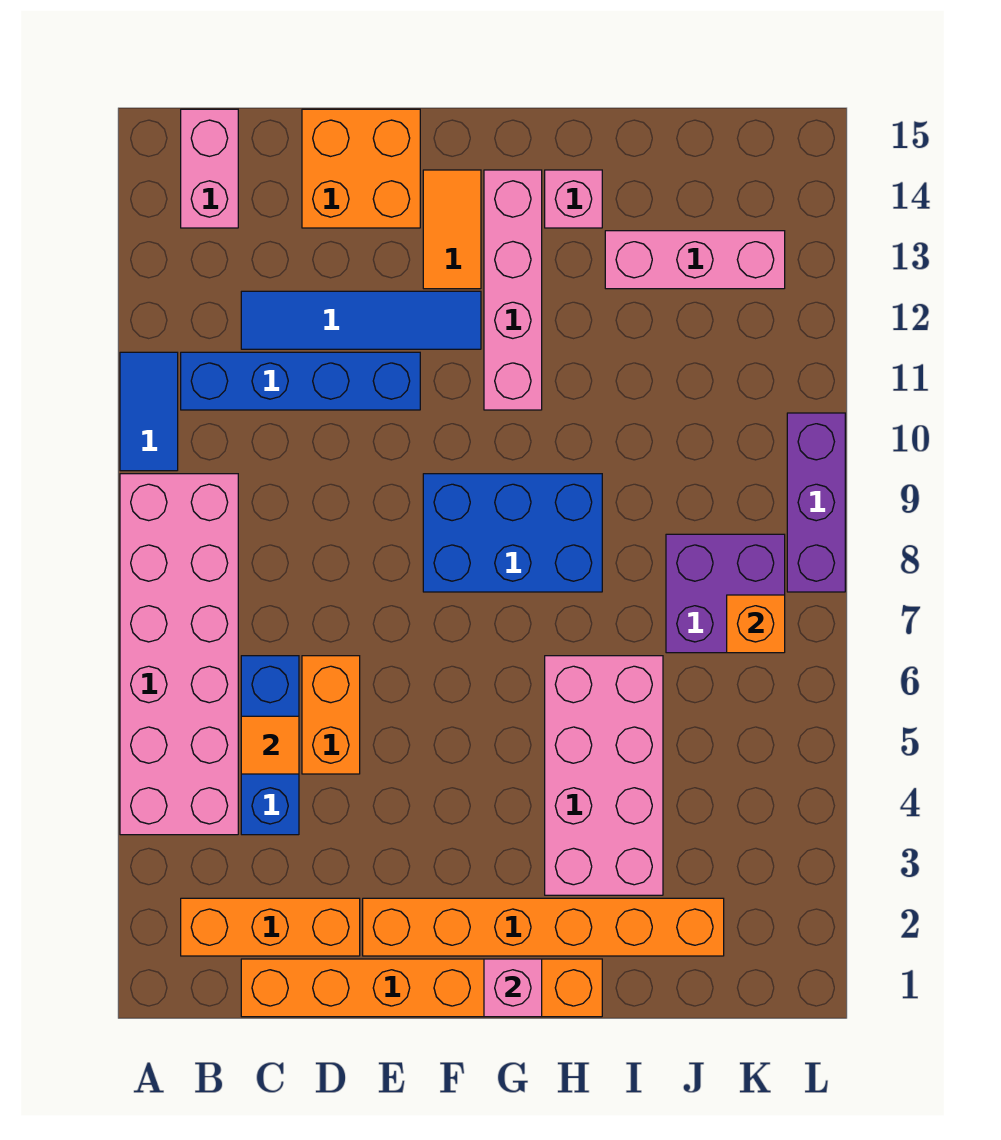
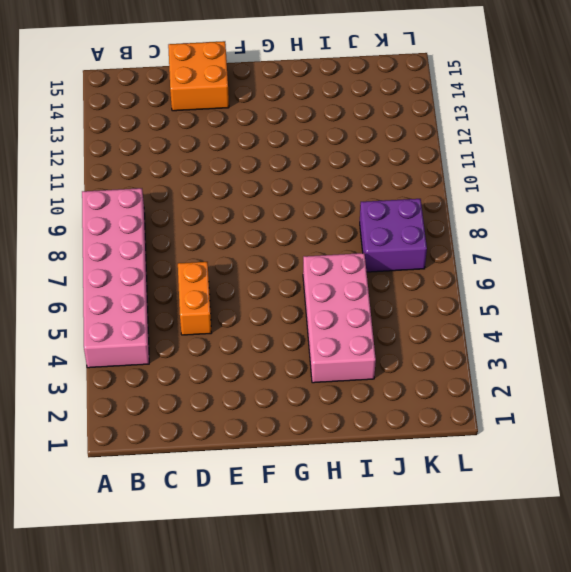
none -> blue 1x2 tile [120,352,178,471]
none -> orange 1x3 brick [181,898,360,956]
none -> blue 1x4 brick [181,352,420,410]

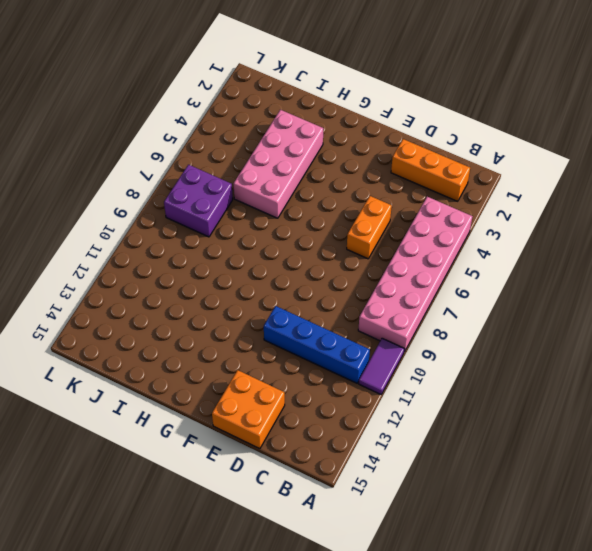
purple 1x2 tile [359,338,405,394] -> blue 1x2 tile [120,352,178,471]
none -> pink 1x2 brick [181,109,238,228]
none -> orange 1x6 brick [241,959,602,1017]
none -> blue 1x3 brick [241,656,299,835]

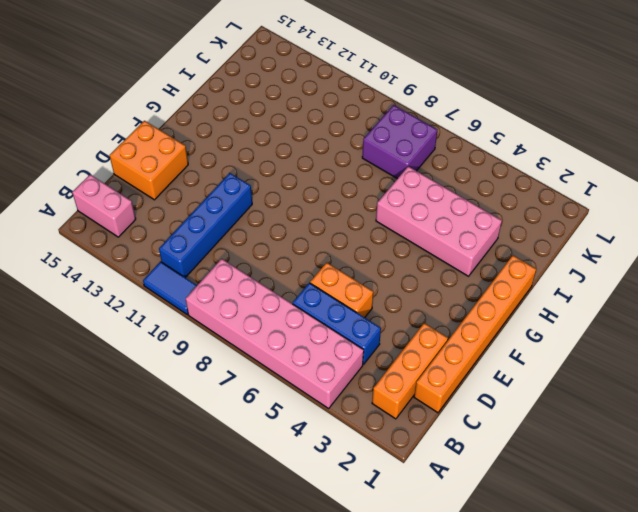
none -> blue 1x4 tile [241,291,481,349]
none -> orange 1x6 brick [363,898,724,956]
none -> blue 2x3 brick [423,474,602,592]

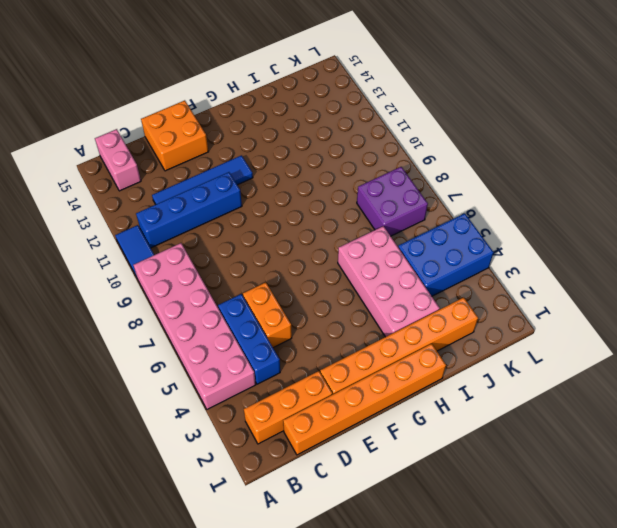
blue 2x3 brick [398,213,494,296] -> blue 2x3 brick moved to [423,474,602,592]
none -> orange 1x2 tile [423,170,481,289]
none -> pink 1x4 brick [484,170,542,410]
none -> pink 1x1 brick [545,170,602,228]

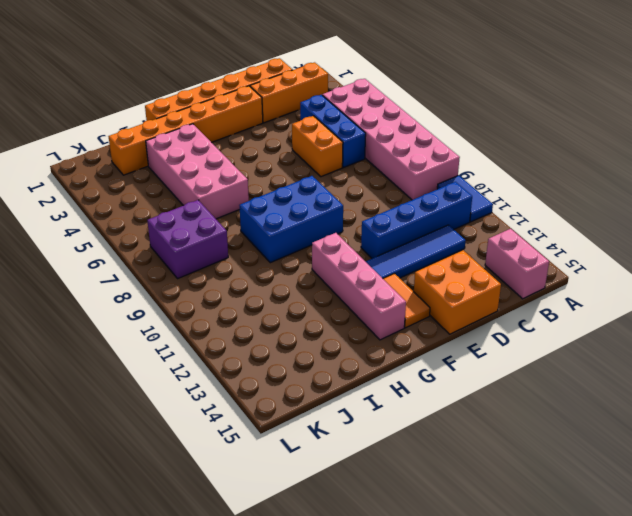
none -> pink 1x1 brick [545,170,602,228]
none -> pink 1x3 brick [605,231,785,289]
none -> purple 1x3 brick [787,413,845,592]

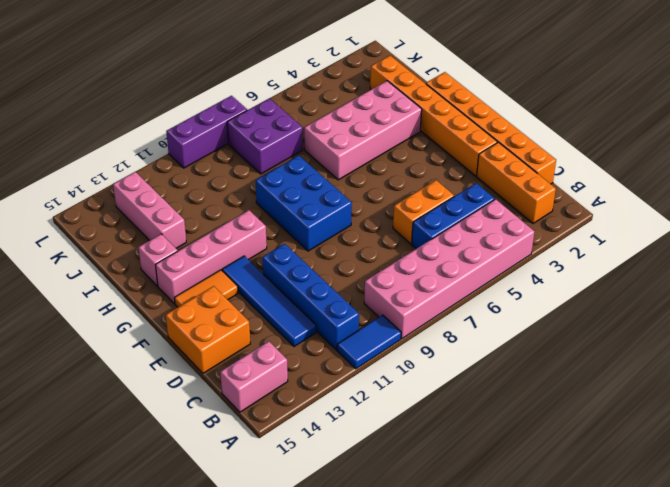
none -> orange 1x1 tile [241,716,299,774]
none -> pink 1x1 brick [484,959,542,1017]
none -> orange 1x1 brick [727,595,785,653]

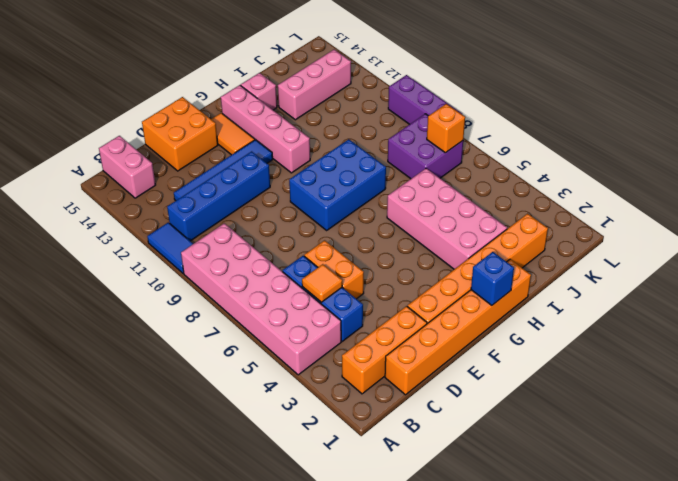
blue 1x1 brick [471,252,514,305] -> pink 1x1 brick [484,959,542,1017]

